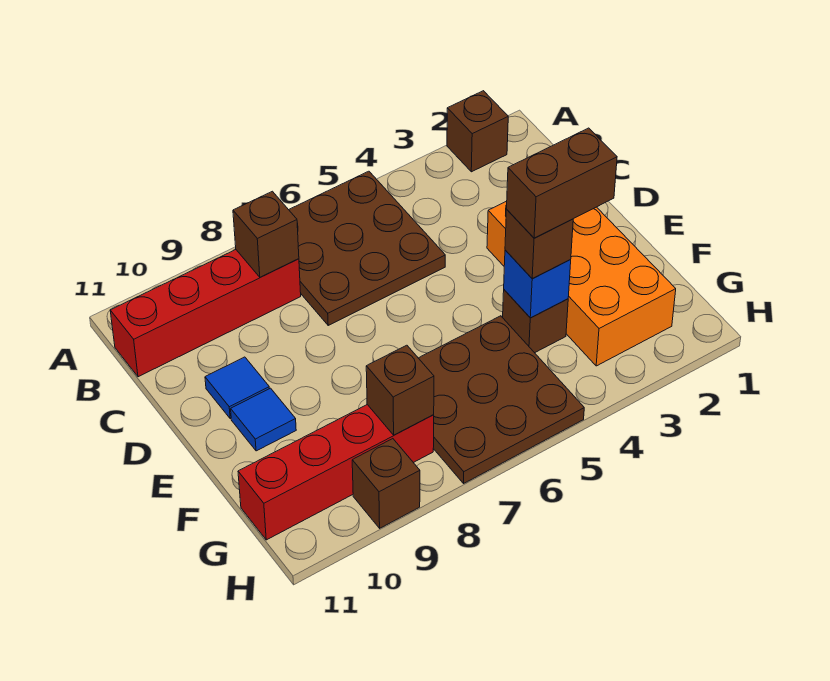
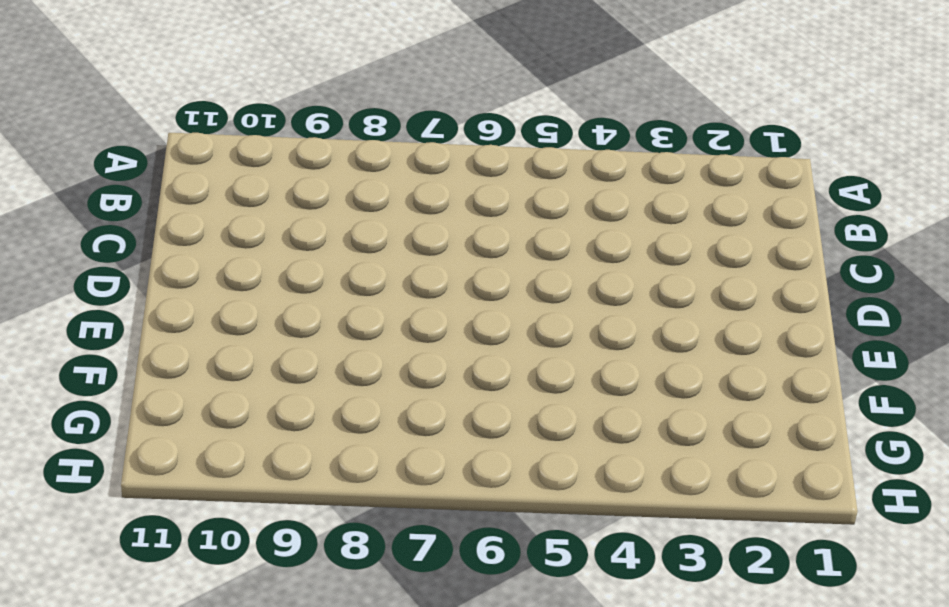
none -> brown 1x1 brick [447,91,508,172]
none -> brown 3x3 plate [289,171,445,325]
none -> red 1x4 brick [110,250,301,377]

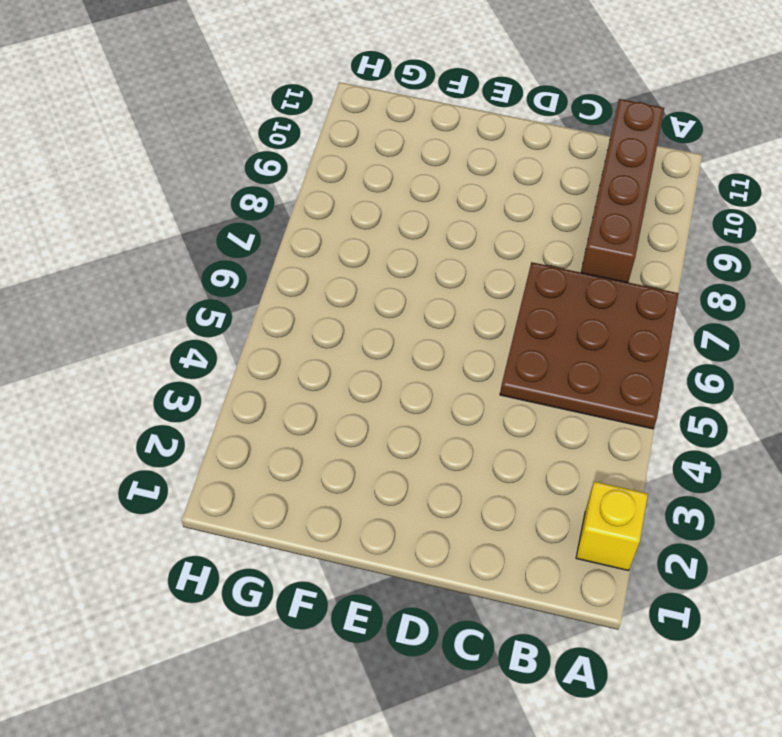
yellow 1x1 brick [576,481,648,571] -> brown 1x1 brick [447,91,508,172]
brown 1x4 brick [581,99,664,282] -> red 1x4 brick [110,250,301,377]
none -> orange 2x4 brick [487,201,676,366]
none -> blue 1x1 tile [205,357,270,419]
none -> blue 1x1 tile [231,388,296,451]

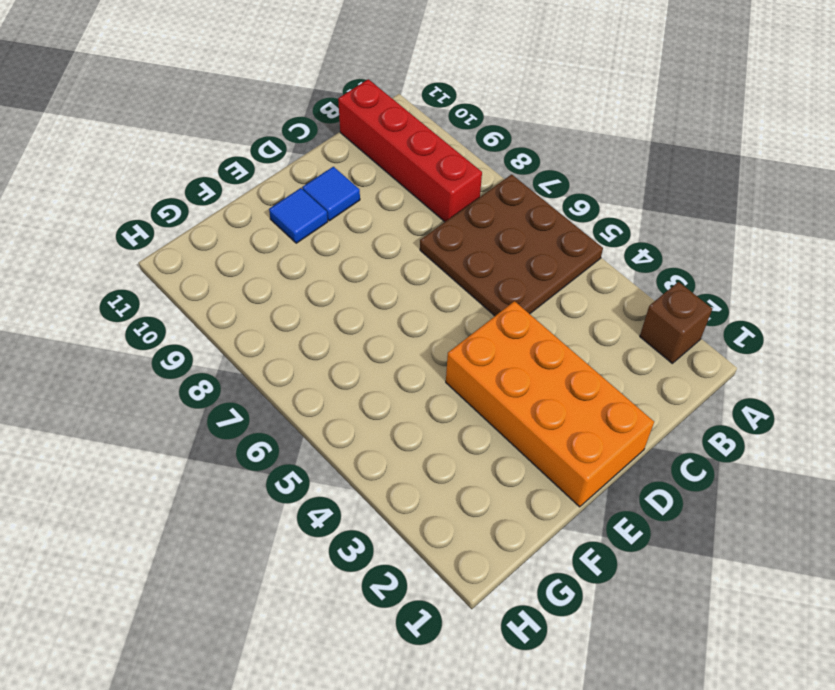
orange 2x4 brick [446,301,654,507] -> orange 2x4 brick turned to [487,201,676,366]
none -> brown 1x1 brick [503,290,568,353]
none -> brown 3x3 plate [419,316,584,483]
none -> red 1x4 brick [238,405,434,540]

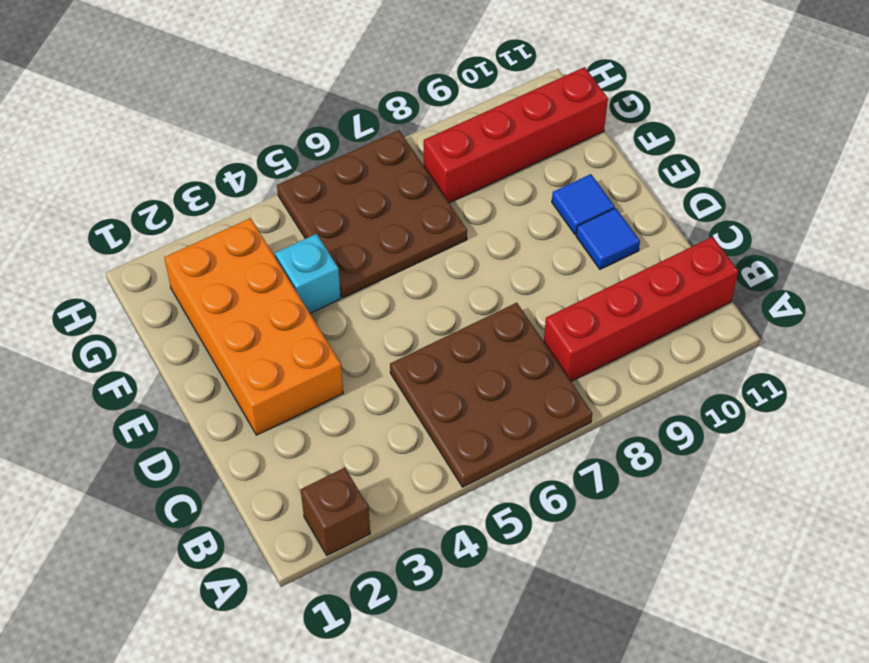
cyan 1x1 brick [275,234,341,313] -> brown 1x1 brick [503,290,568,353]
none -> brown 1x1 brick [352,439,420,528]
none -> brown 1x1 brick [233,191,299,277]
none -> blue 1x1 brick [504,250,571,318]

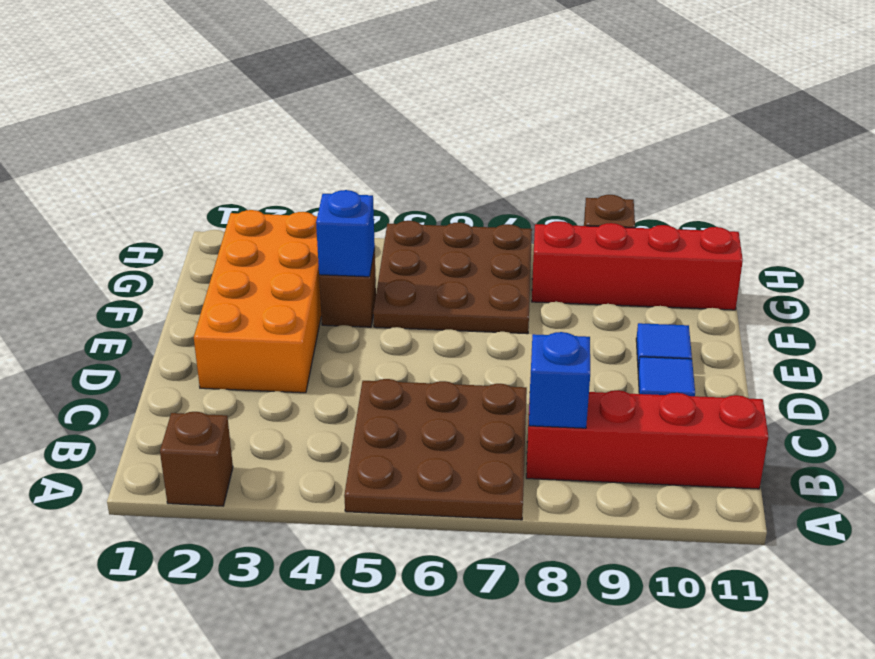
blue 1x1 brick [529,332,590,428] -> brown 1x1 brick [233,191,299,277]
none -> brown 1x1 brick [366,345,434,435]
none -> brown 1x1 brick [505,210,573,278]
none -> brown 1x2 brick [507,128,617,238]

